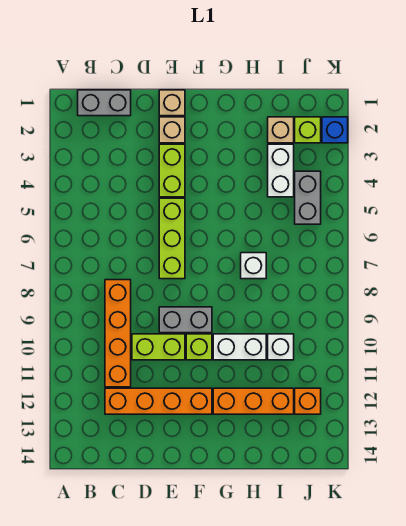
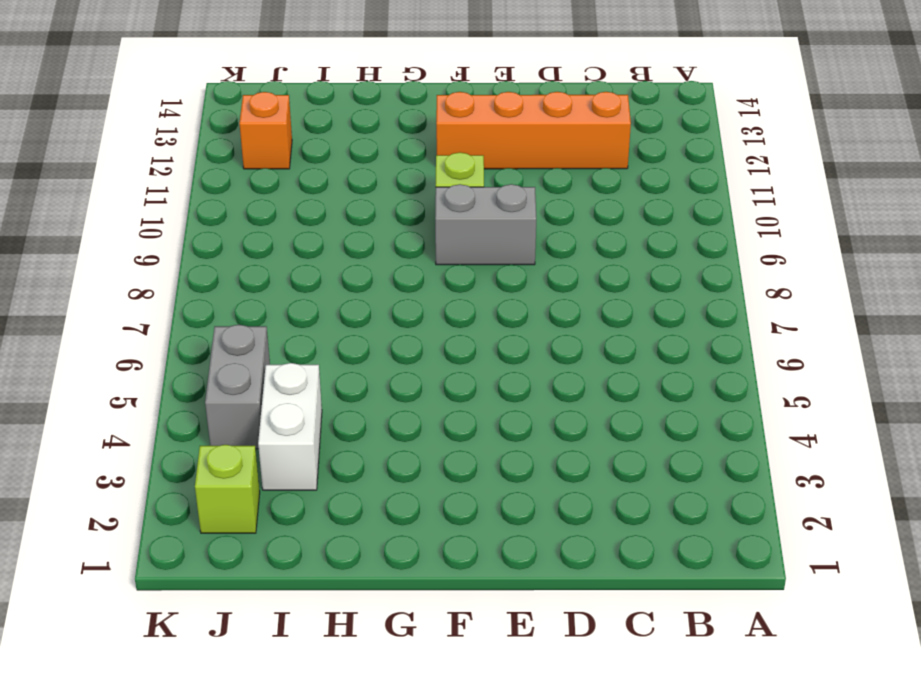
none -> grey 1x2 brick [78,90,131,116]
none -> orange 1x4 brick [105,280,131,387]
none -> lime 1x2 brick [132,334,185,360]

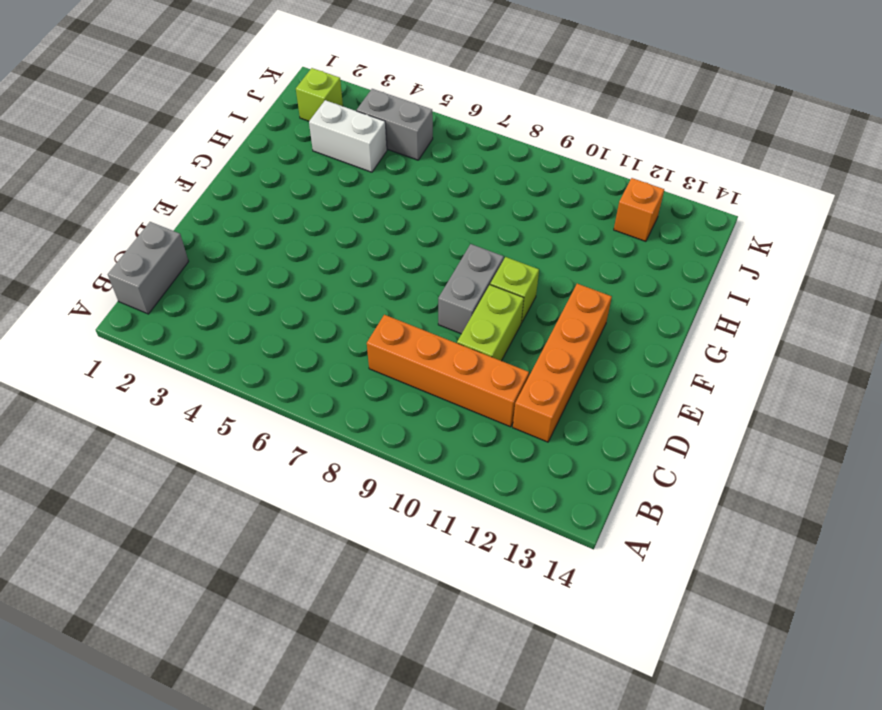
none -> tan 1x1 brick [159,90,185,116]
none -> tan 1x1 brick [159,117,185,143]
none -> lime 1x2 brick [159,144,185,197]

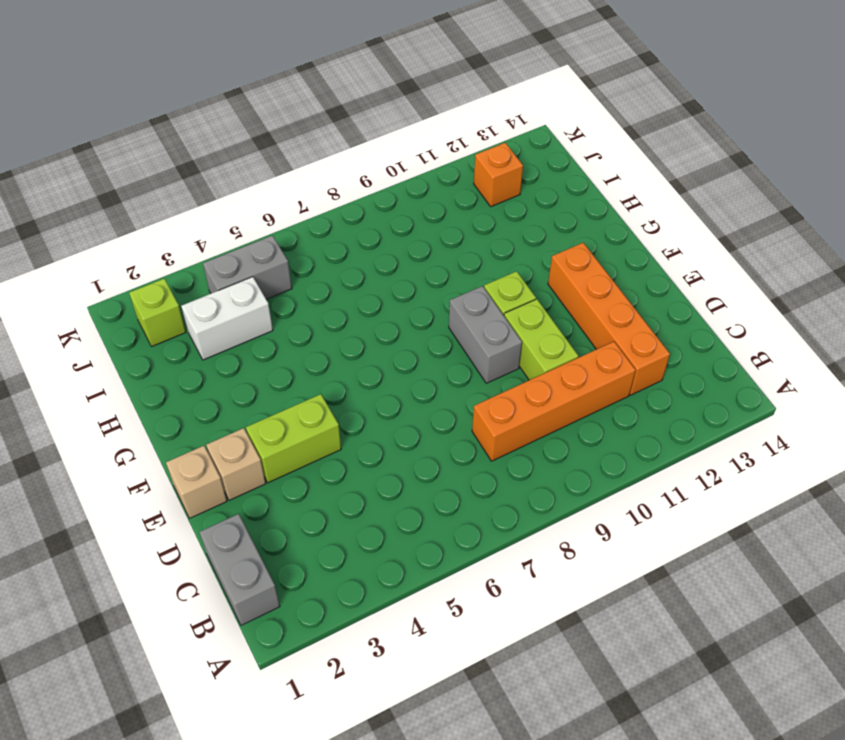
none -> lime 1x3 brick [159,198,185,279]
none -> white 1x2 brick [213,334,266,360]
none -> orange 1x3 brick [213,388,294,414]

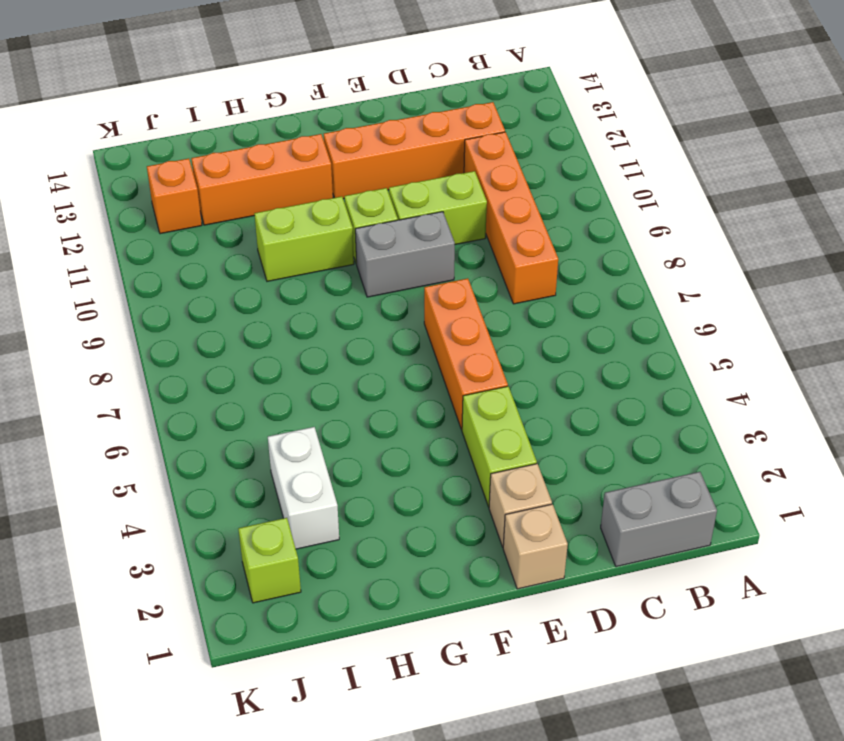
orange 1x3 brick [424,278,508,430] -> lime 1x3 brick [159,198,185,279]
lime 1x2 brick [254,196,354,281] -> white 1x2 brick [213,334,266,360]
none -> white 1x1 brick [241,253,266,279]
none -> tan 1x1 brick [268,117,294,143]
none -> white 1x1 brick [268,334,294,360]

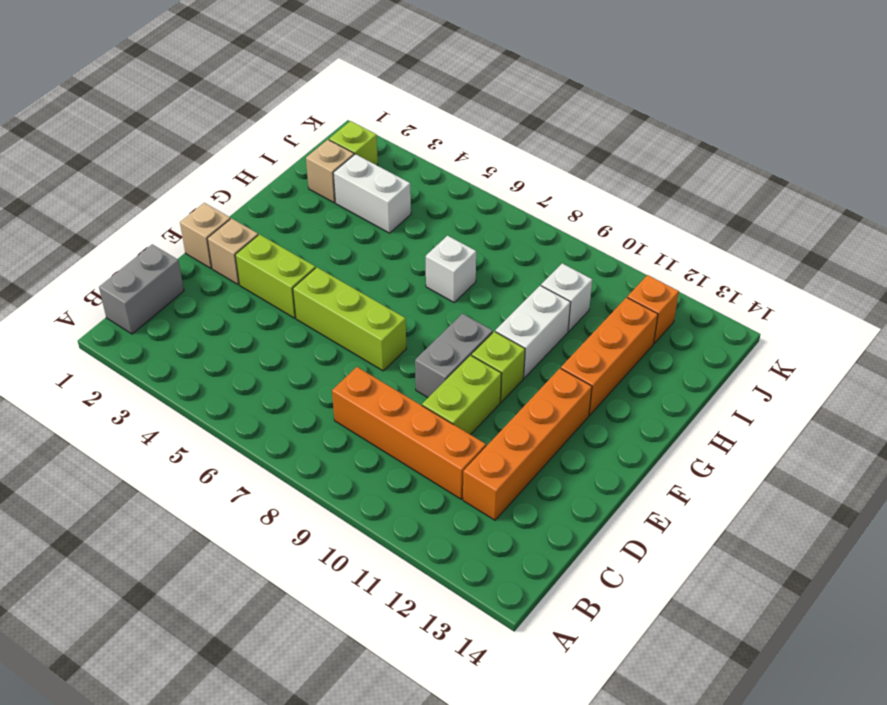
none -> grey 1x2 brick [295,171,321,224]
none -> blue 1x1 brick [322,117,348,143]

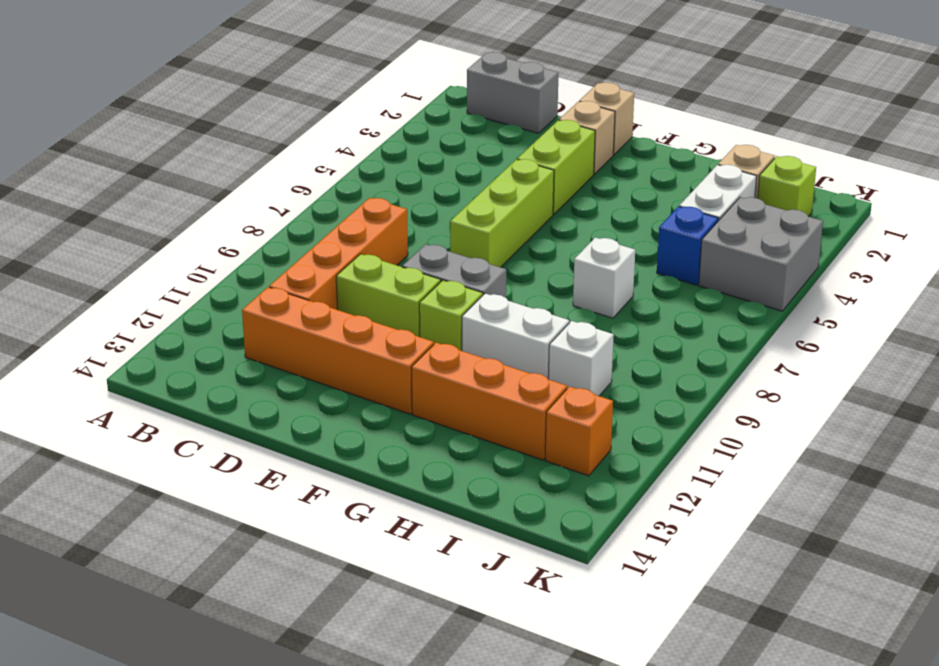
blue 1x1 brick [657,206,719,285] -> blue 1x1 brick moved to [322,117,348,143]
grey 2x2 brick [699,197,823,311] -> grey 1x2 brick [295,171,321,224]

